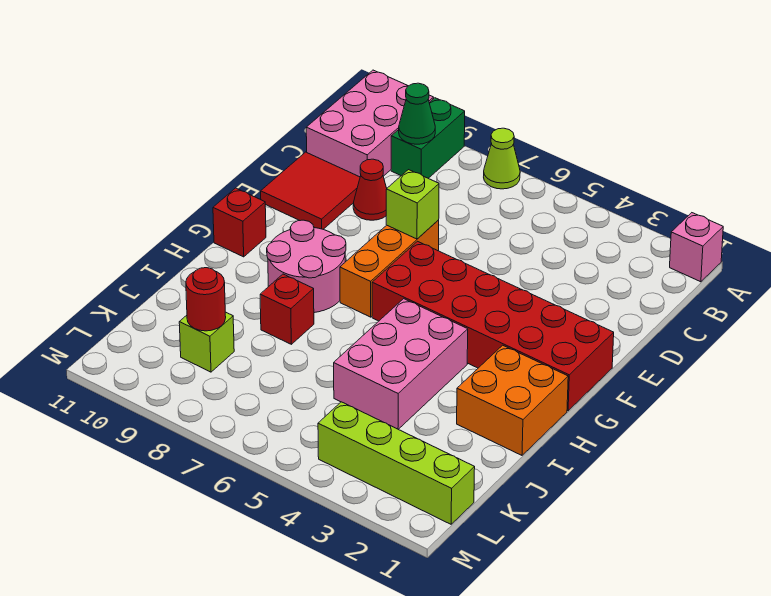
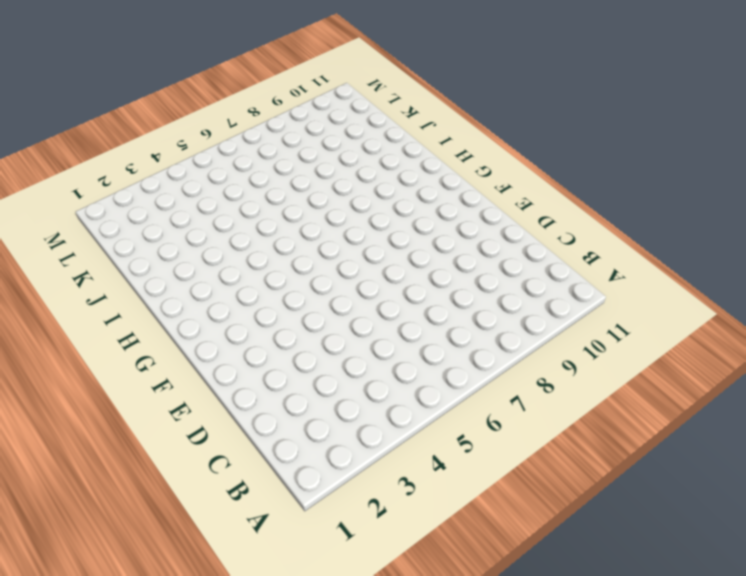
none -> pink 1x1 brick [670,213,723,282]
none -> lime 1x1 cone [484,128,520,189]
none -> green 1x2 brick [391,98,465,178]

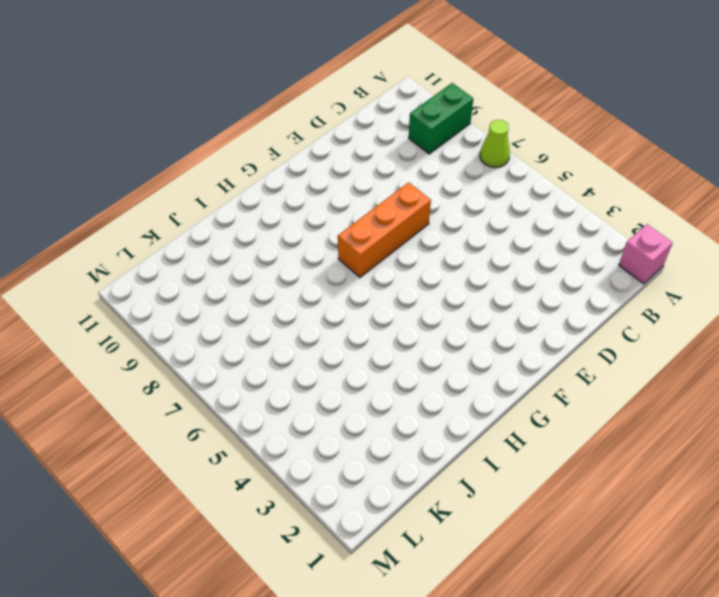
none -> pink 2x3 brick [306,70,434,177]
none -> red 1x1 cone [353,159,387,220]
none -> red 2x2 tile [261,152,360,229]

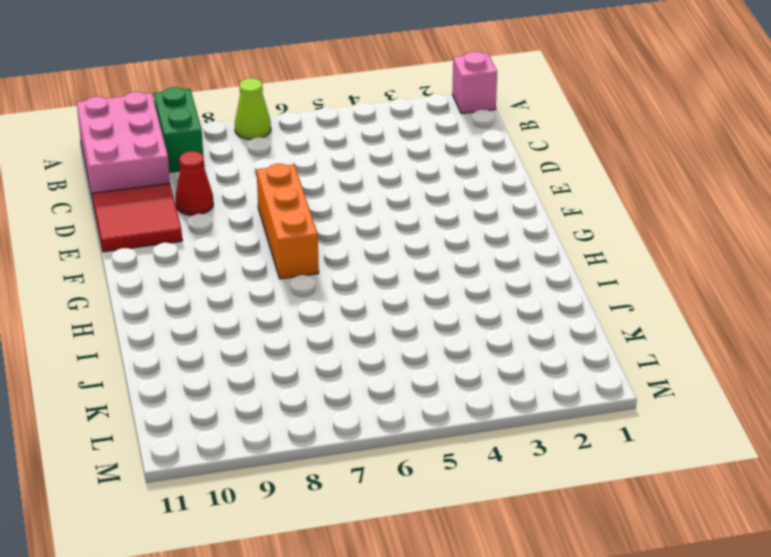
none -> red 2x6 brick [372,241,614,411]
none -> pink 2x2 round brick [267,220,346,313]
none -> red 1x1 brick [213,188,266,257]

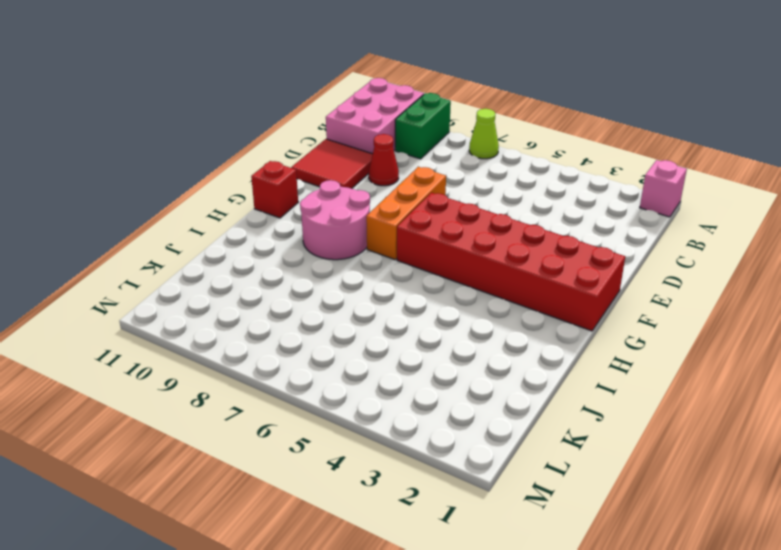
none -> orange 2x2 brick [457,345,568,455]
none -> pink 2x3 brick [334,299,468,429]
none -> red 1x1 brick [260,274,314,344]

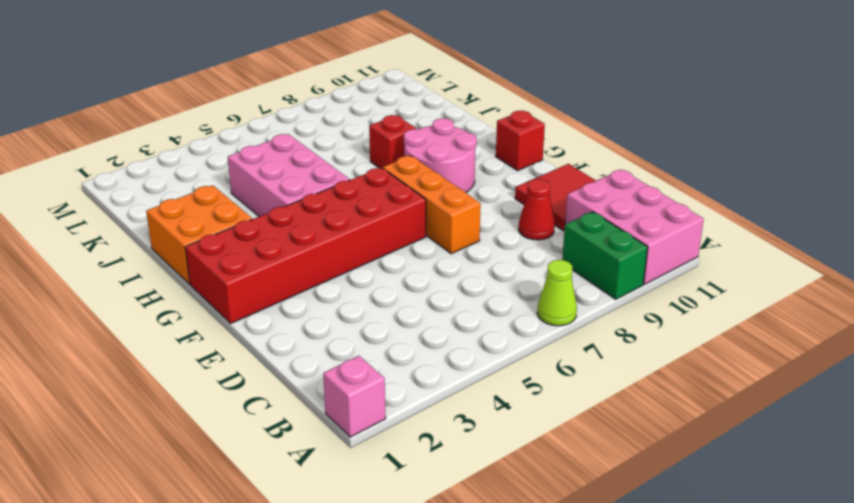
none -> lime 1x1 brick [179,312,234,372]
none -> lime 1x4 brick [318,402,475,524]
none -> green 1x1 cone [399,83,435,144]

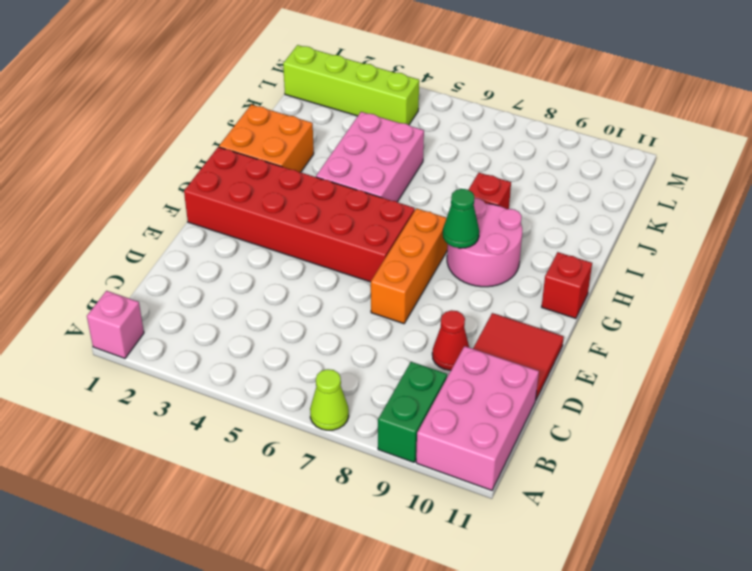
green 1x1 cone [443,189,479,248] -> green 1x1 cone moved to [399,83,435,144]
none -> lime 1x1 brick [179,312,234,372]
none -> lime 1x1 brick [386,170,439,239]
none -> red 1x1 round brick [186,268,226,331]

